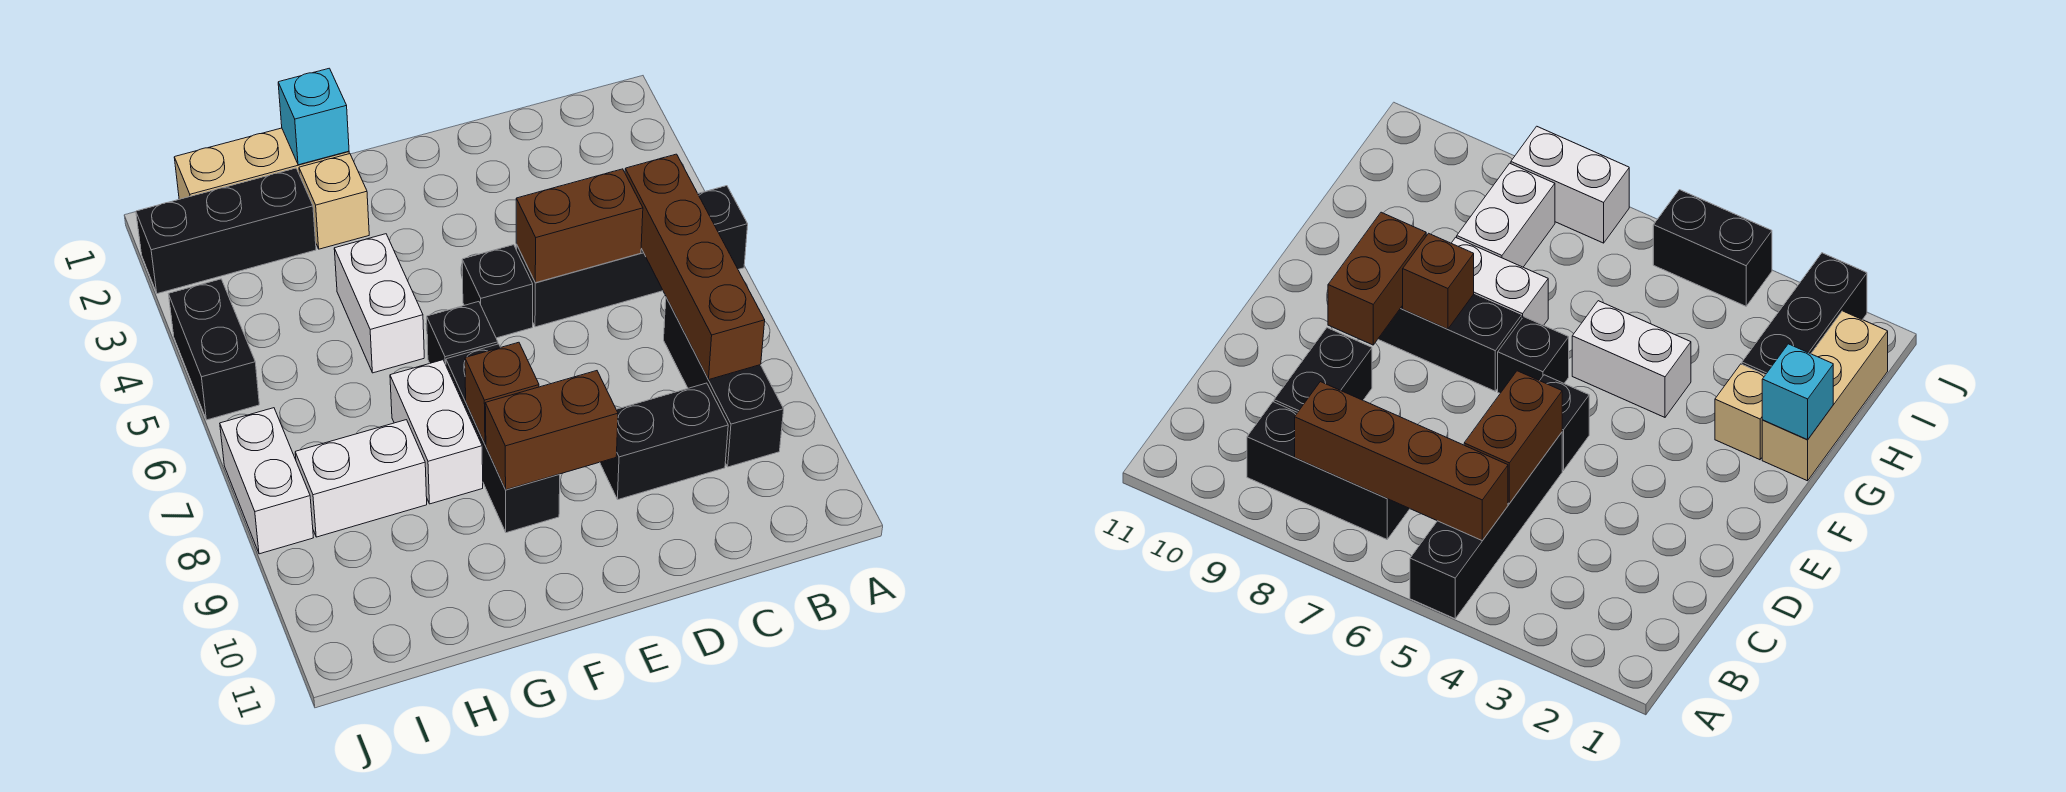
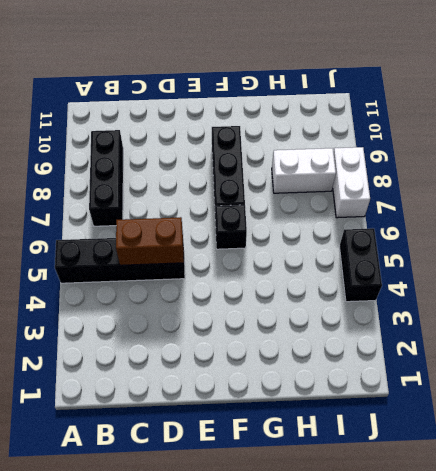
none -> black 1x2 brick [600,383,728,499]
none -> black 1x1 brick [462,245,533,338]
none -> tan 1x3 brick [174,128,349,199]

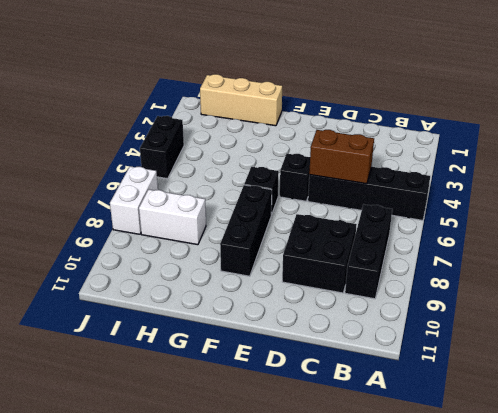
black 2x2 brick [282,214,357,293] -> black 1x2 brick [600,383,728,499]
none -> tan 1x1 brick [299,154,369,249]
none -> white 1x2 brick [334,234,424,373]
none -> white 1x2 brick [390,360,483,504]

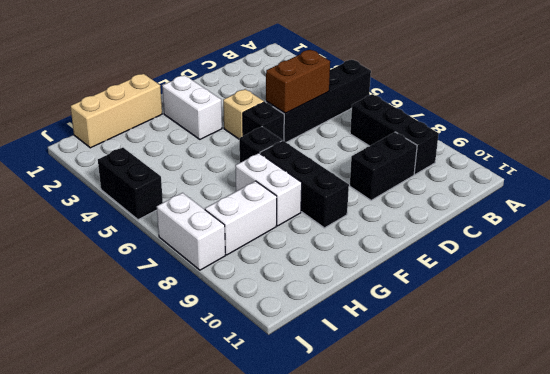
tan 1x1 brick [223,89,264,139] -> tan 1x1 brick moved to [299,154,369,249]
white 1x2 brick [162,75,222,139] -> white 1x2 brick moved to [334,234,424,373]
none -> black 1x3 brick [136,168,316,294]
none -> brown 1x4 brick [625,154,765,379]
none -> brown 1x2 brick [485,371,618,490]

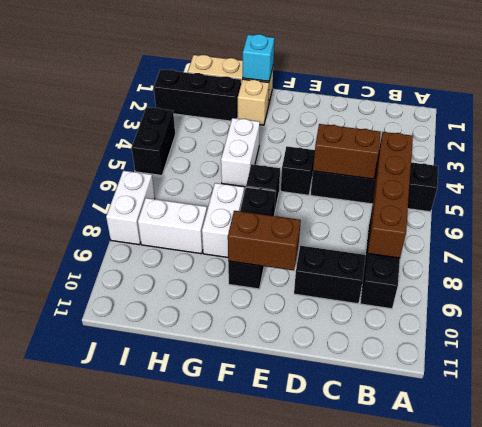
none -> brown 1x1 brick [465,342,539,444]

